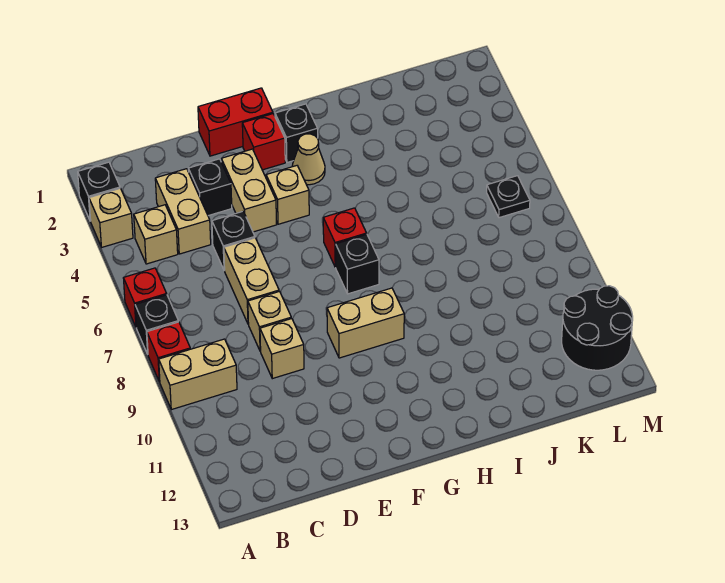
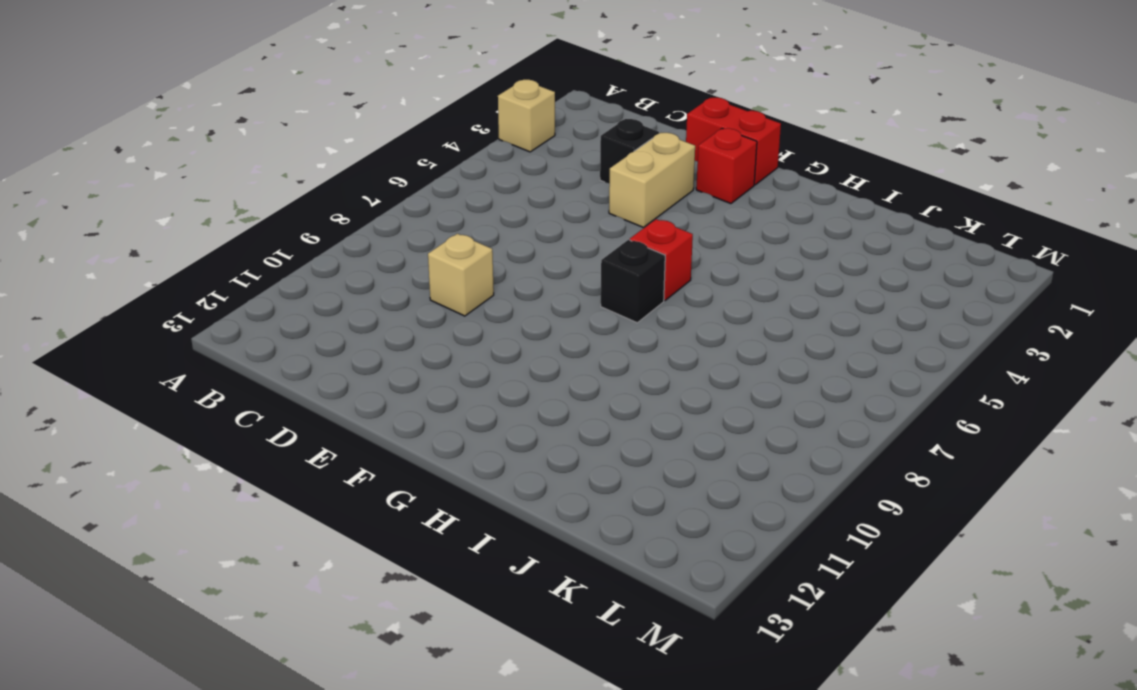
none -> black 1x1 brick [78,162,120,221]
none -> red 1x1 brick [123,268,167,327]
none -> black 1x1 brick [135,295,178,354]

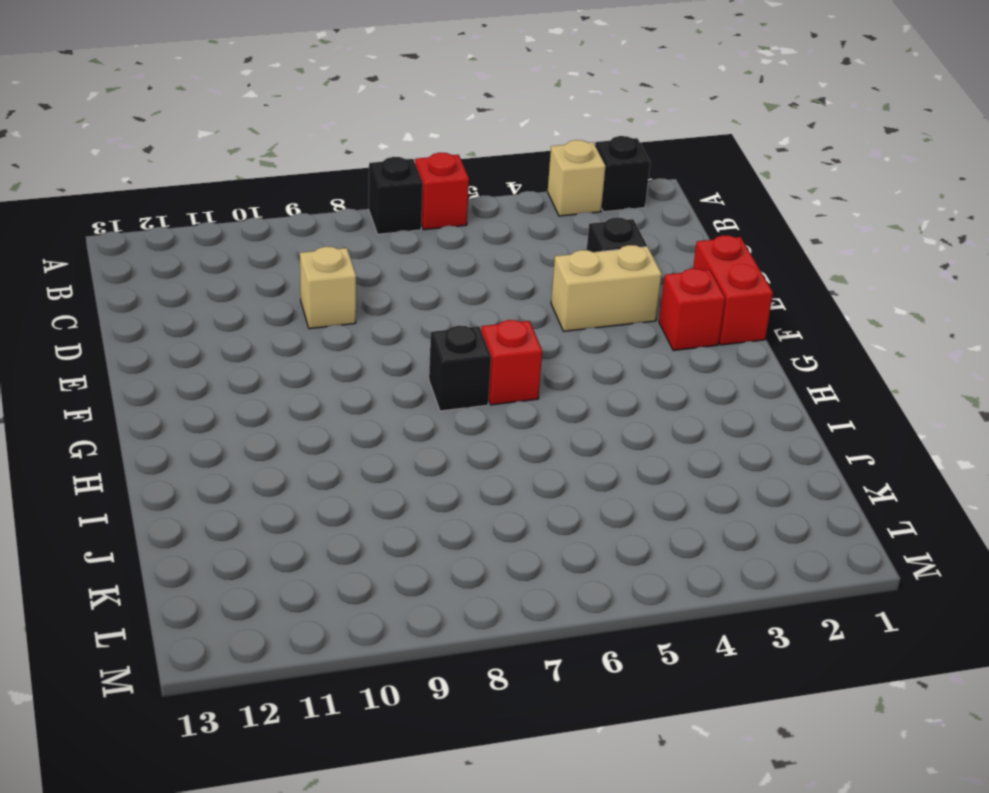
none -> red 1x1 brick [147,322,190,382]
none -> tan 1x2 brick [159,339,237,410]
none -> tan 1x1 brick [134,205,178,264]

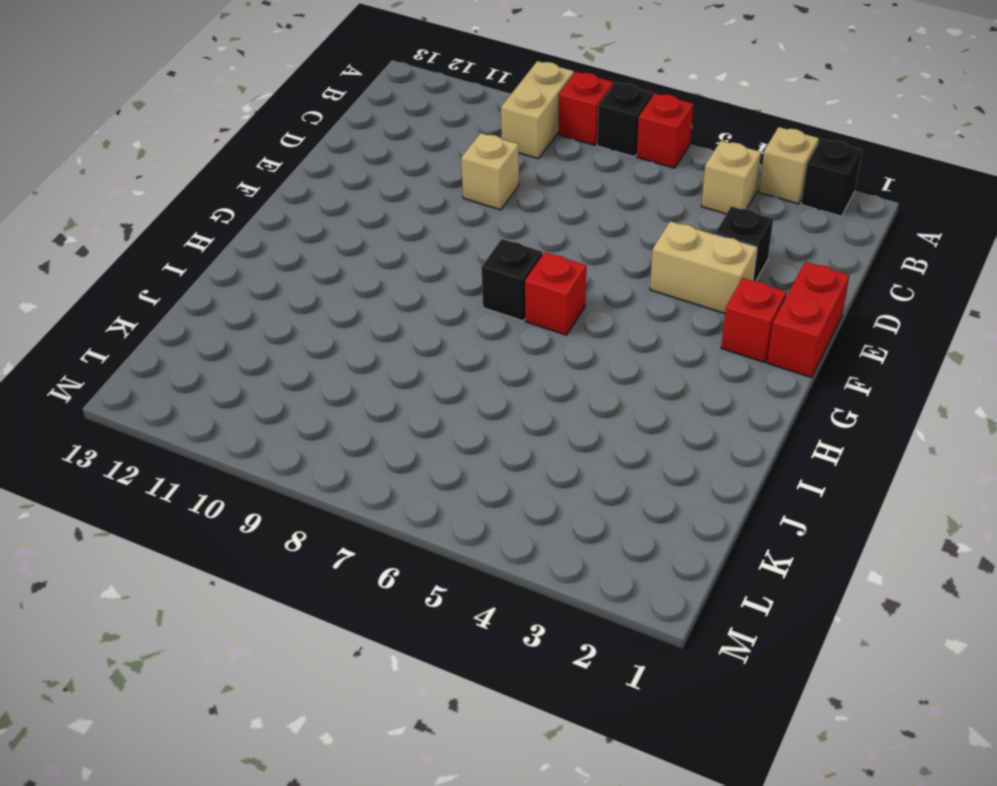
none -> tan 1x2 brick [155,169,211,254]
none -> black 1x1 brick [212,212,255,271]
none -> tan 1x2 brick [224,238,279,324]

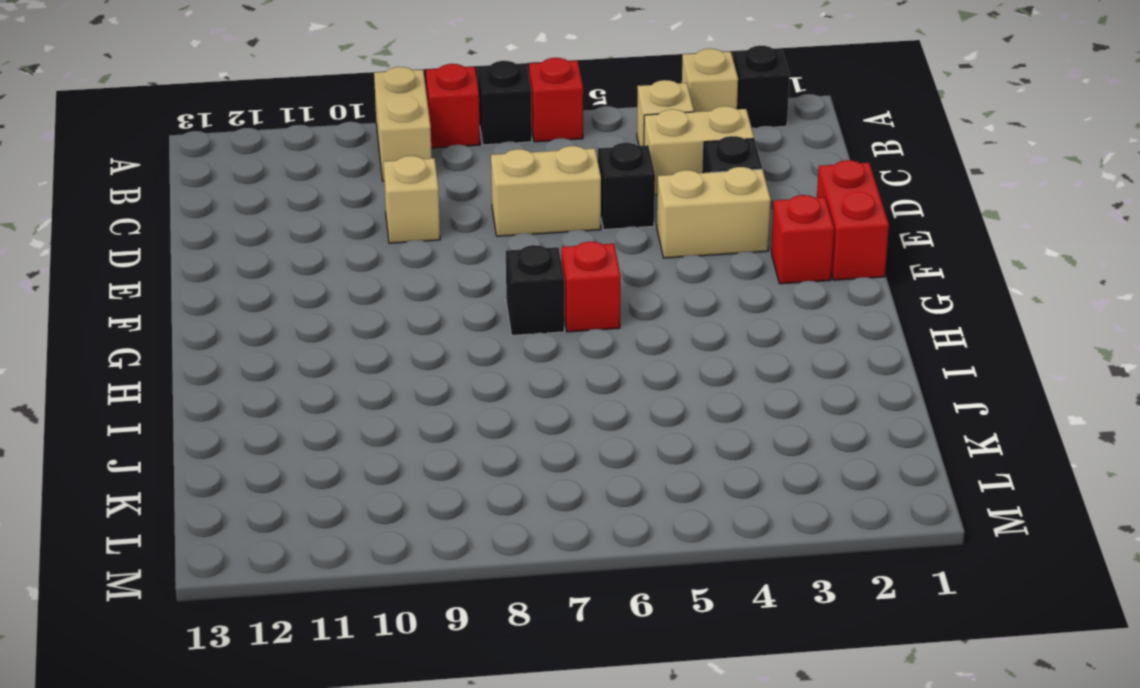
none -> tan 1x1 brick [248,292,291,351]
none -> tan 1x1 brick [266,166,309,224]
none -> tan 1x2 brick [327,288,404,358]

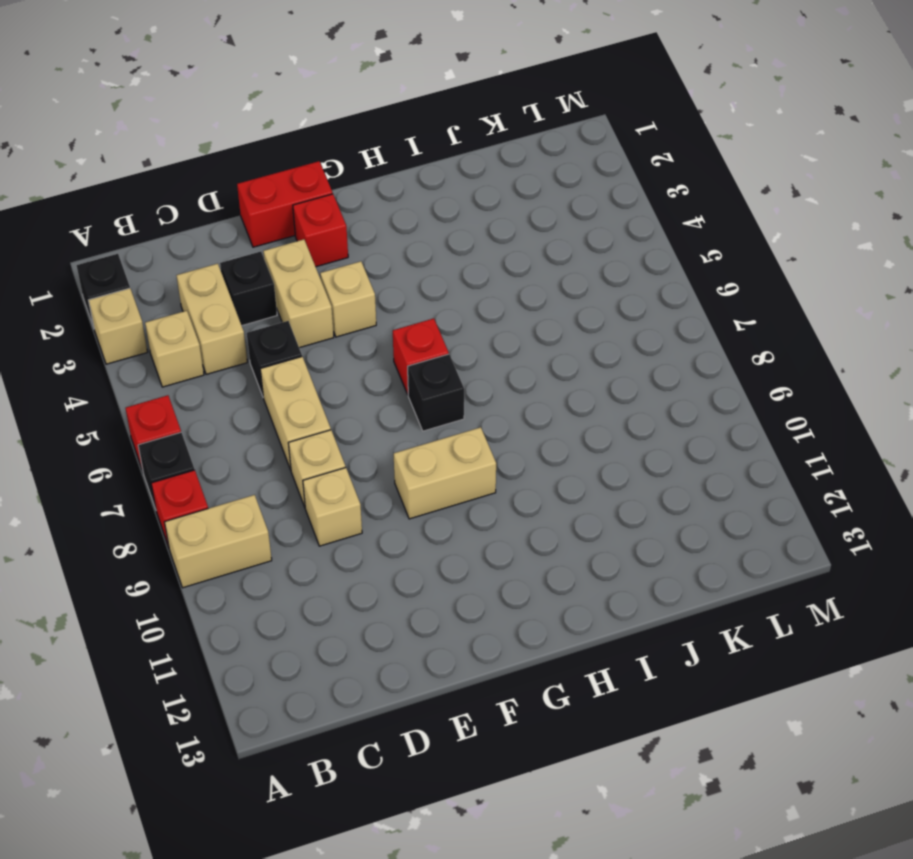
none -> black 1x1 brick [275,104,318,162]
none -> tan 1x1 cone [292,134,325,185]
none -> black 1x1 plate [487,176,530,218]

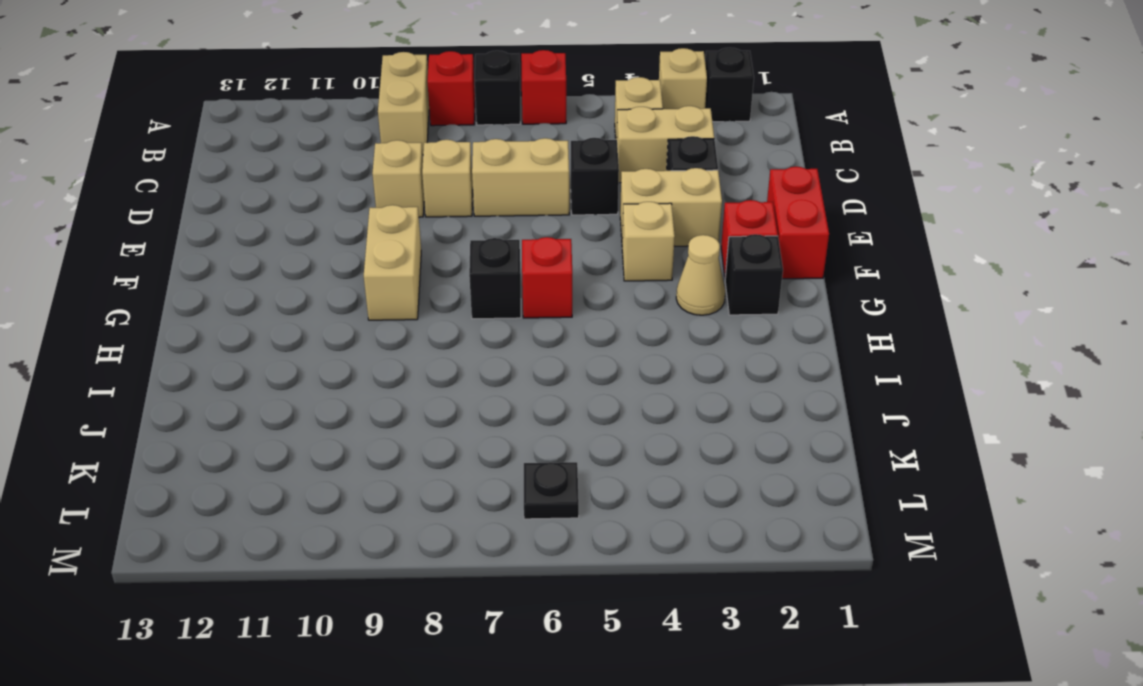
none -> black 2x2 round brick [562,286,633,370]

